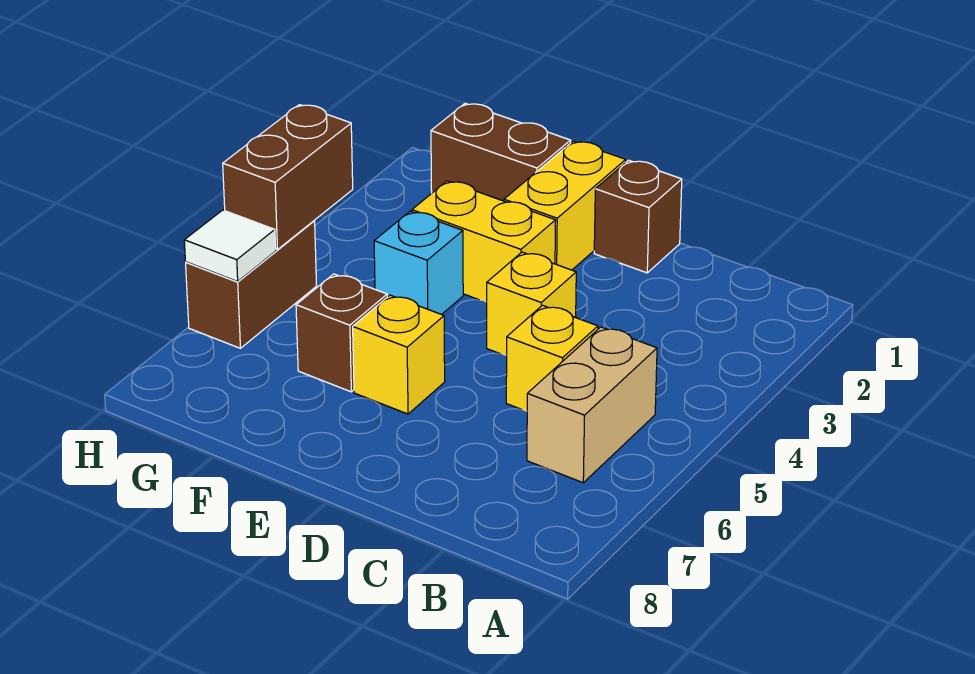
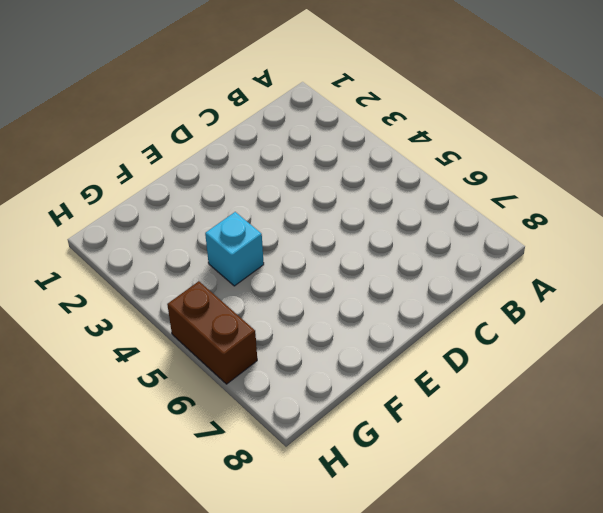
none -> tan 1x2 brick [527,327,657,483]
none -> yellow 1x1 brick [506,305,598,411]
none -> brown 1x1 brick [594,160,682,273]

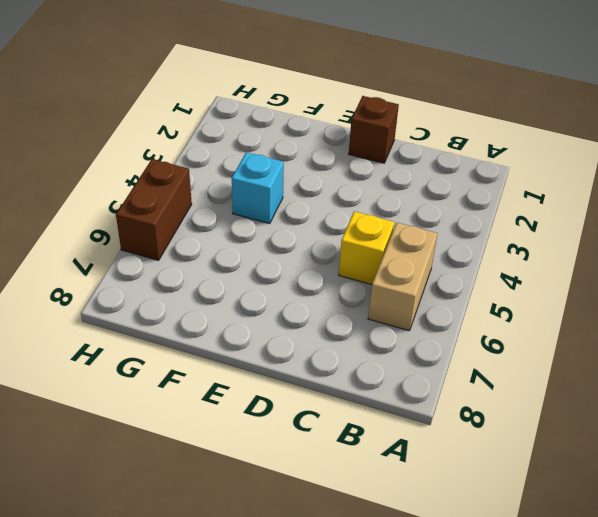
none -> yellow 1x1 brick [487,252,576,356]
none -> yellow 1x2 brick [504,141,626,270]
none -> yellow 1x2 brick [412,181,556,302]

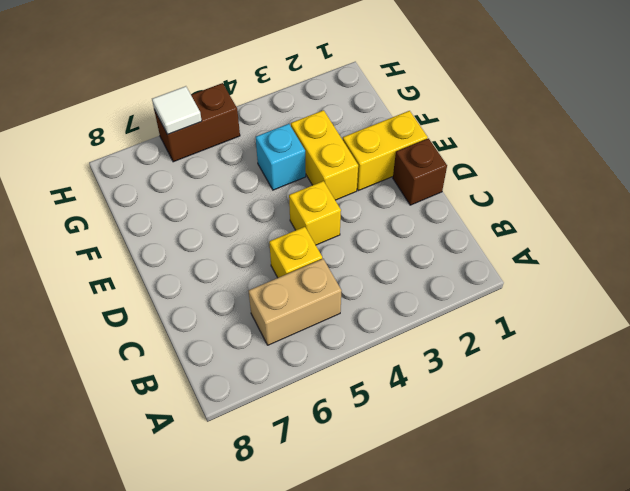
none -> yellow 1x1 brick [353,295,445,414]
none -> brown 1x2 brick [431,103,571,201]
none -> brown 1x1 brick [296,274,387,392]

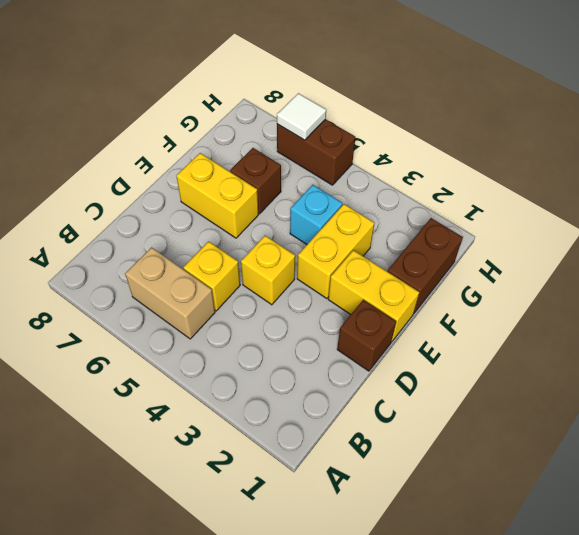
yellow 1x2 brick [176,153,258,238] -> yellow 1x1 brick [353,295,445,414]
none -> brown 1x2 brick [223,105,353,250]

